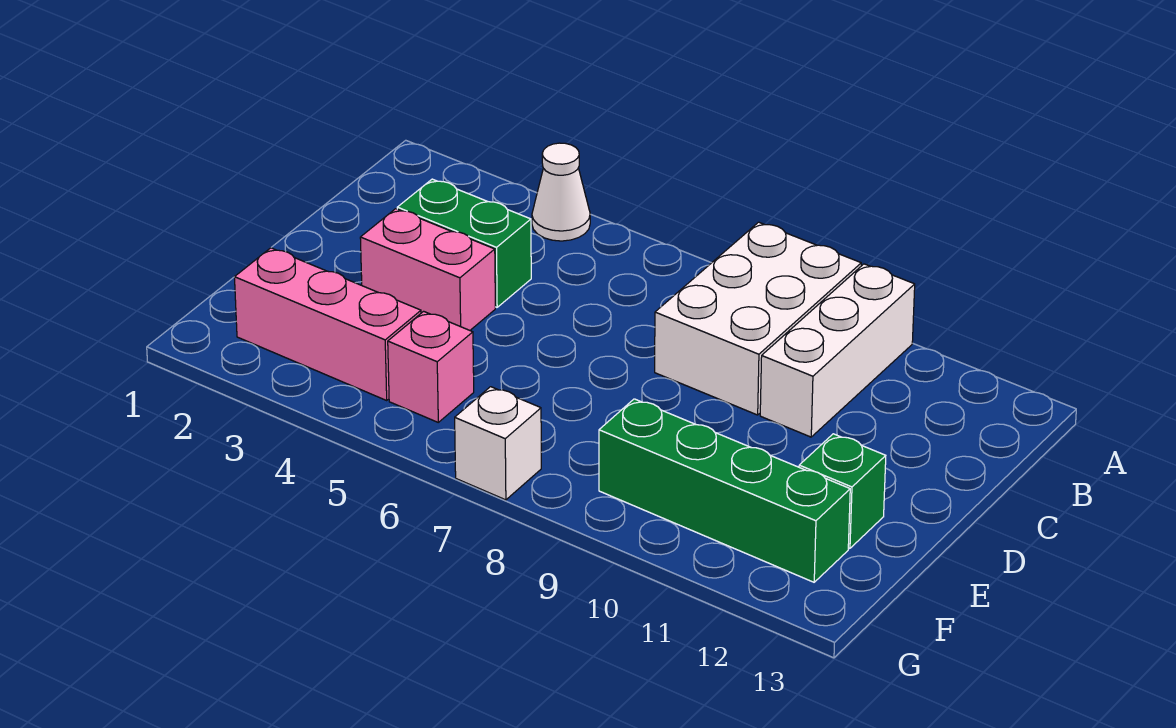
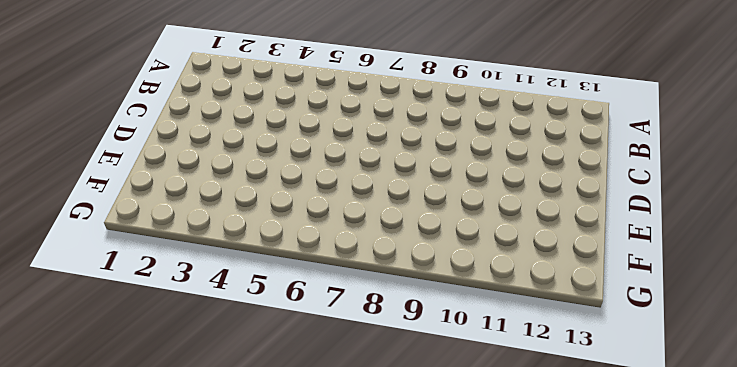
none -> white 1x1 cone [532,143,590,241]
none -> white 2x3 brick [655,222,861,415]

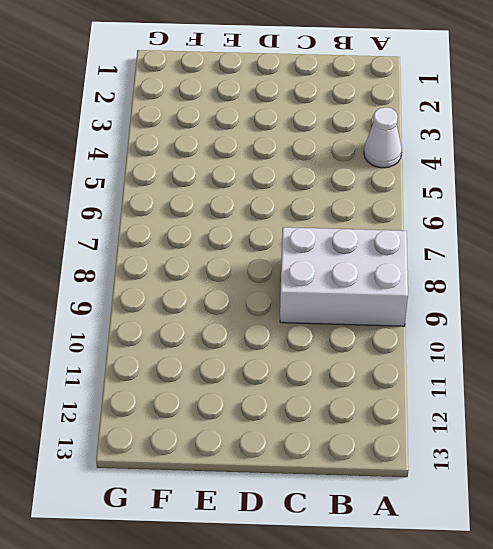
none -> white 1x3 brick [760,264,915,437]
none -> green 1x2 brick [397,179,531,307]

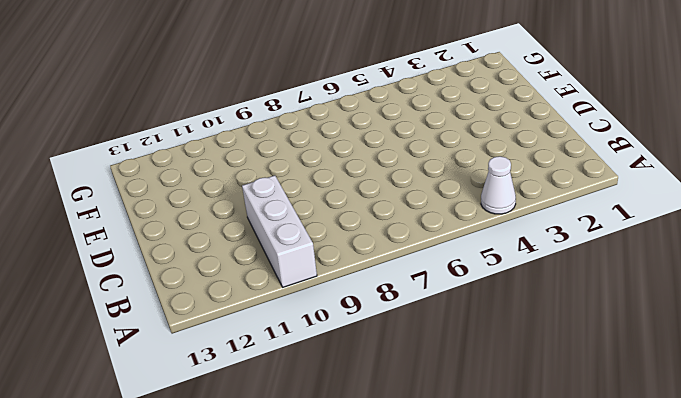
none -> white 2x3 brick [655,222,861,415]
none -> green 1x2 brick [397,179,531,307]

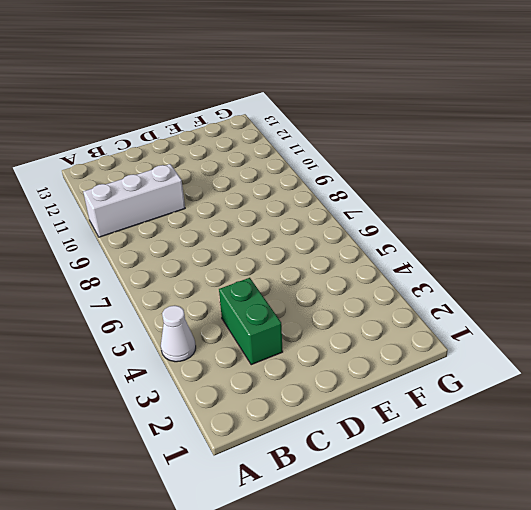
none -> white 2x3 brick [655,222,861,415]
none -> pink 1x2 brick [360,209,495,330]

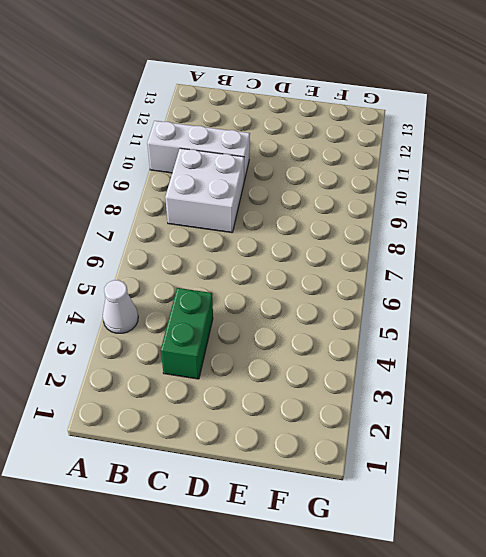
white 2x2 brick [165,148,244,233] -> white 2x3 brick [655,222,861,415]
none -> pink 1x2 brick [360,209,495,330]
none -> green 1x1 brick [799,434,886,548]

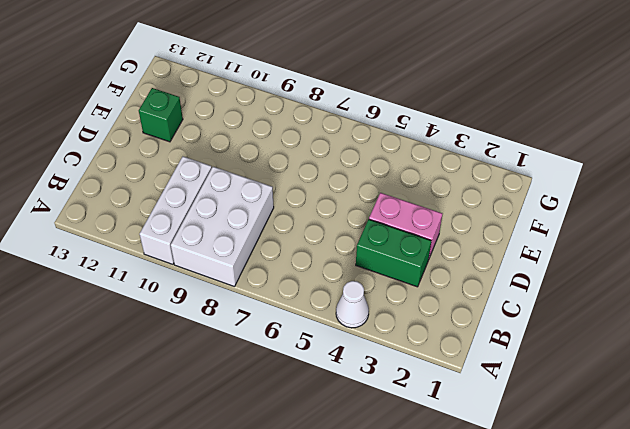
none -> pink 1x3 brick [235,248,421,400]
none -> pink 1x1 brick [388,311,474,422]

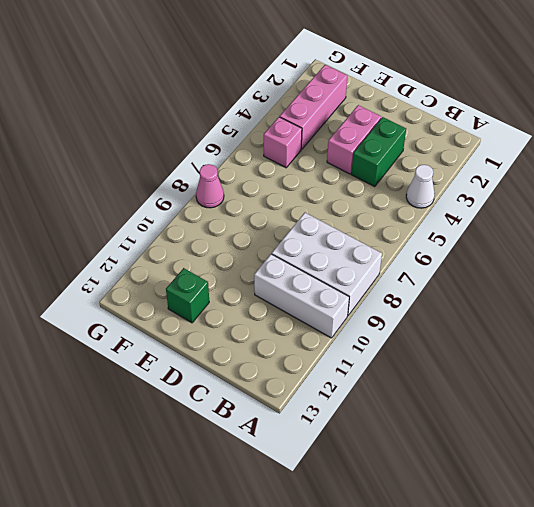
pink 1x1 cone [196,164,224,208] -> none
none -> green 1x4 brick [599,399,850,582]
none -> white 1x1 brick [455,387,541,500]

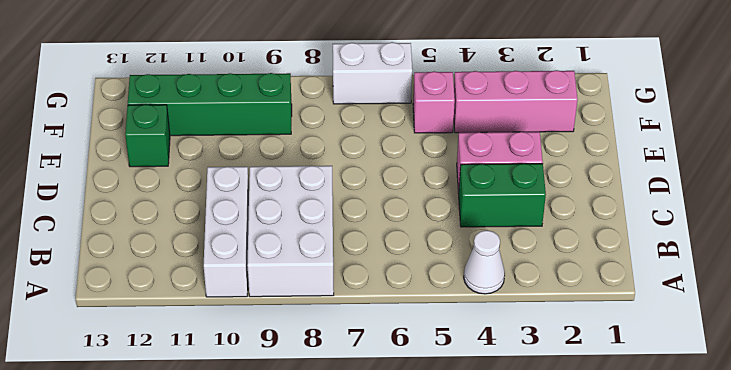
white 1x2 brick [333,42,412,104] -> white 1x1 brick [455,387,541,500]

